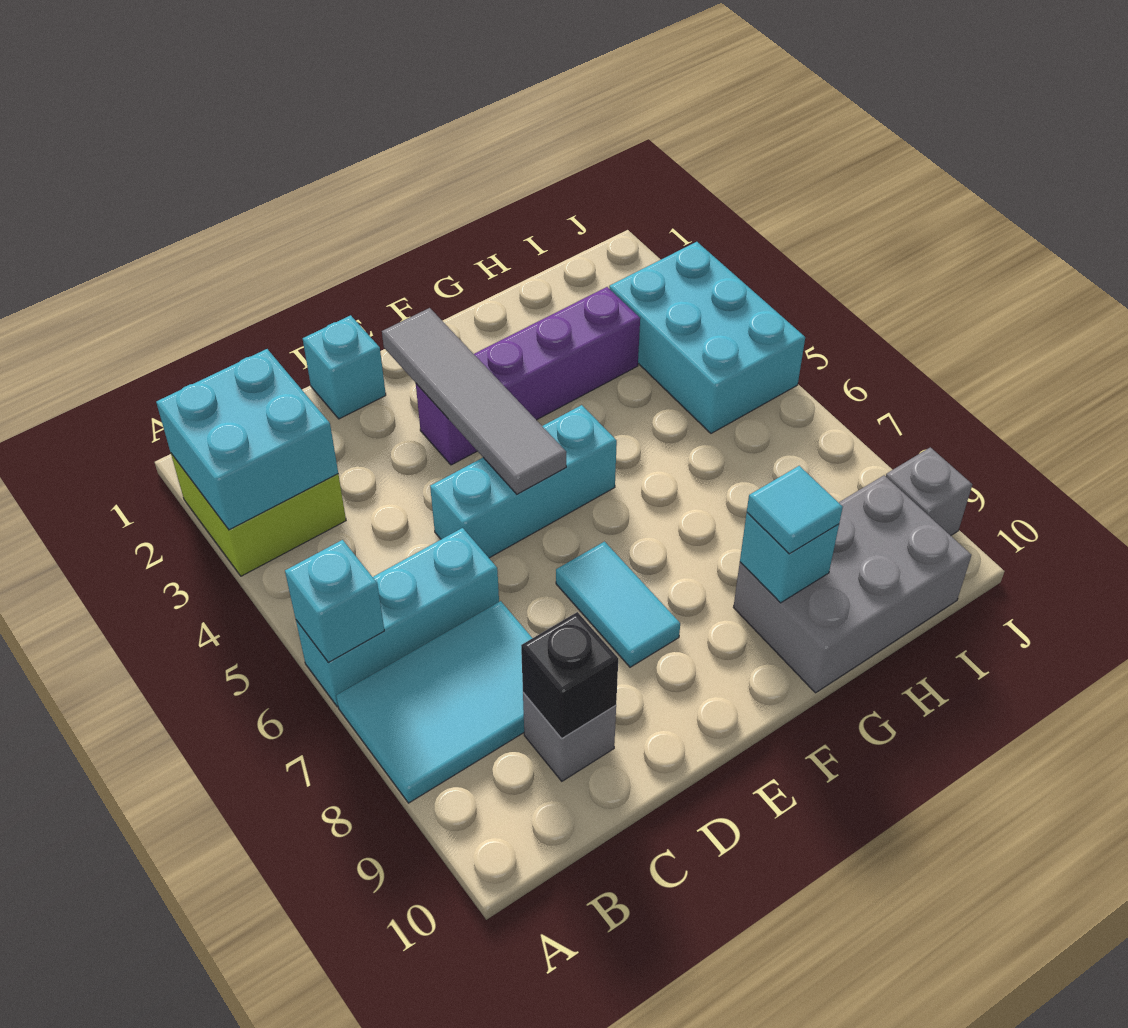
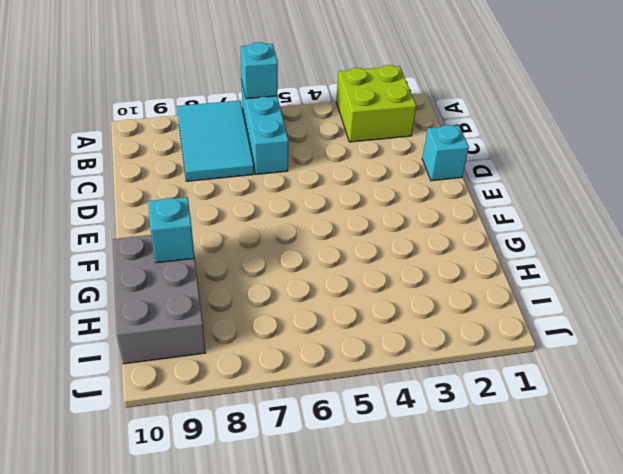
none -> grey 1x1 brick [523,693,616,781]
none -> cyan 1x3 brick [430,405,617,558]
none -> purple 1x4 brick [416,287,640,465]

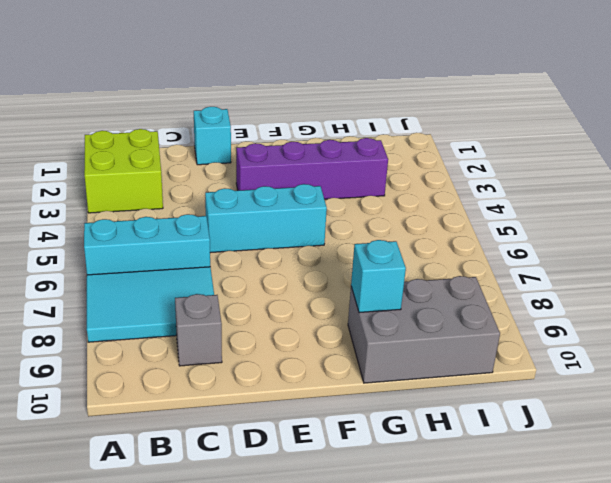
none -> cyan 1x2 tile [556,542,680,667]
none -> cyan 2x3 brick [609,242,805,433]
none -> grey 1x1 brick [886,447,972,536]

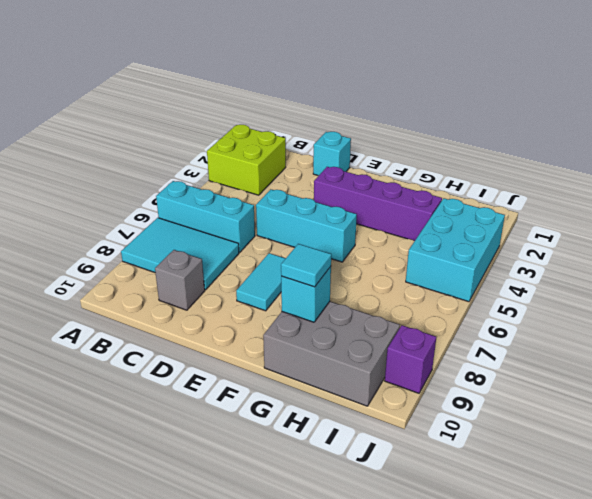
purple 1x1 brick [385,325,436,393] -> grey 1x1 brick [886,447,972,536]
none -> cyan 2x2 brick [156,349,338,530]
none -> cyan 1x1 brick [285,540,384,662]
none -> black 1x1 brick [521,612,618,739]

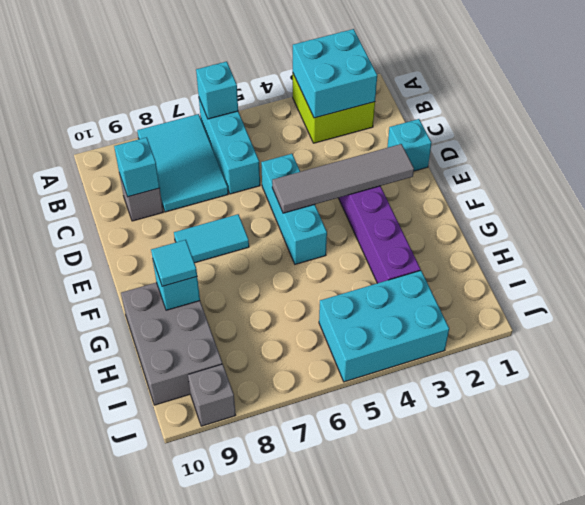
cyan 1x1 brick [114,137,160,197] -> black 1x1 brick [521,612,618,739]

